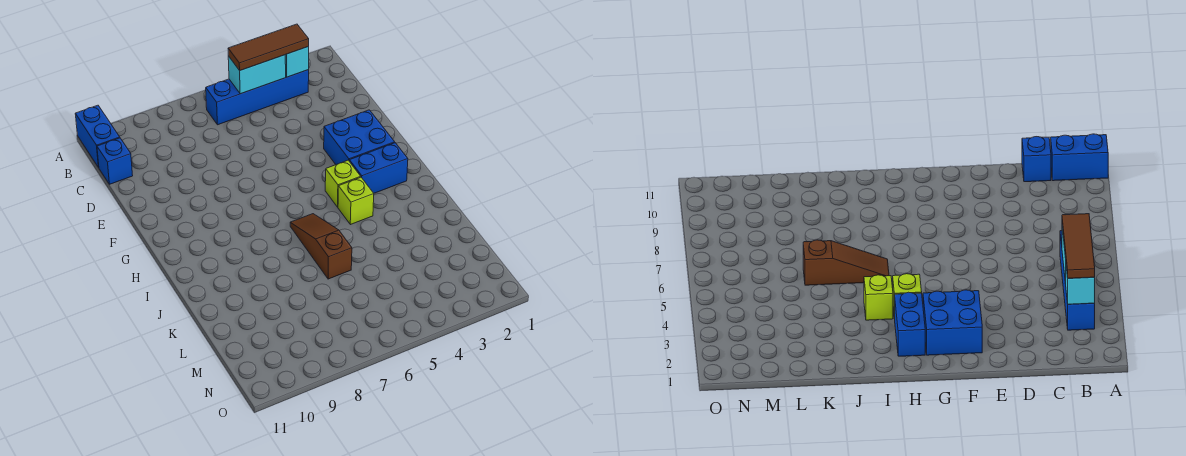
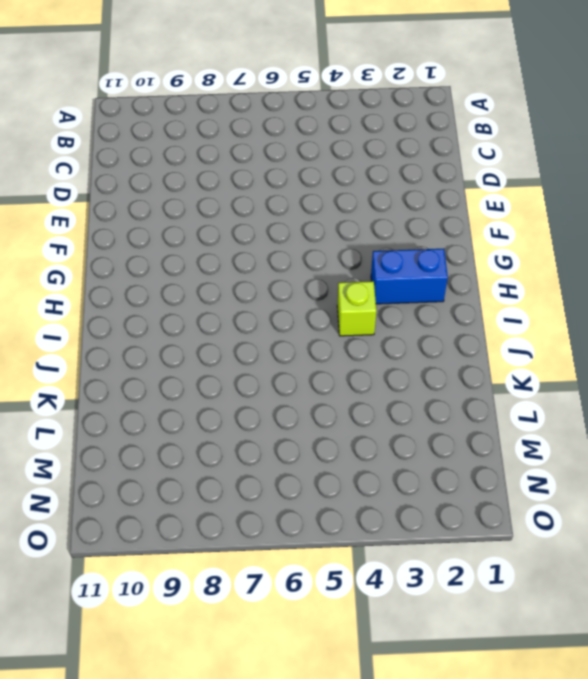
none -> blue 1x2 brick [75,105,120,168]
none -> blue 1x4 brick [206,70,309,125]

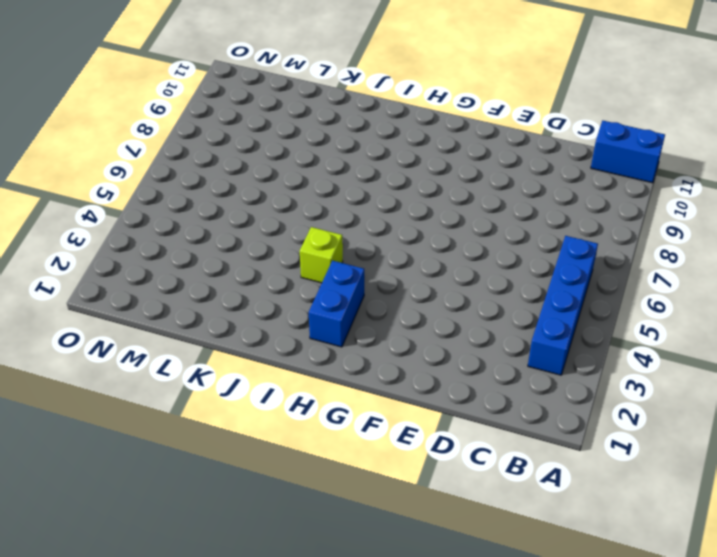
none -> blue 1x1 brick [97,138,133,184]
none -> blue 2x2 brick [324,110,395,165]

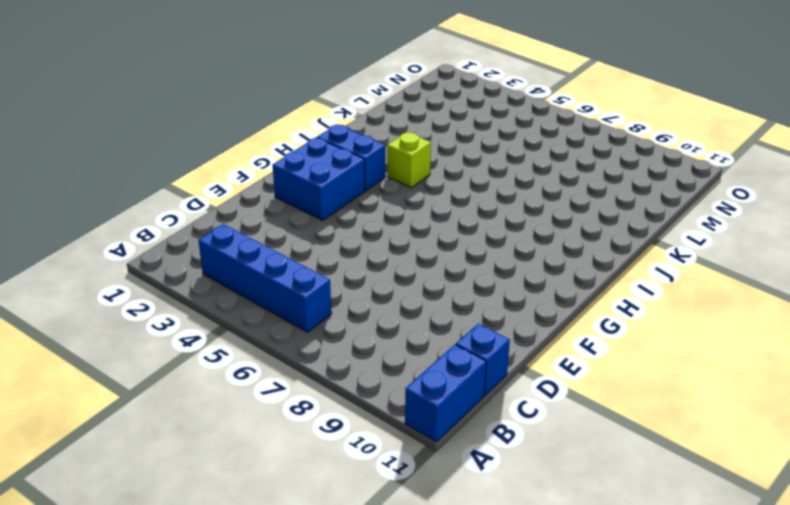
none -> lime 1x1 brick [325,160,361,207]
none -> brown 1x3 slope [290,214,352,279]

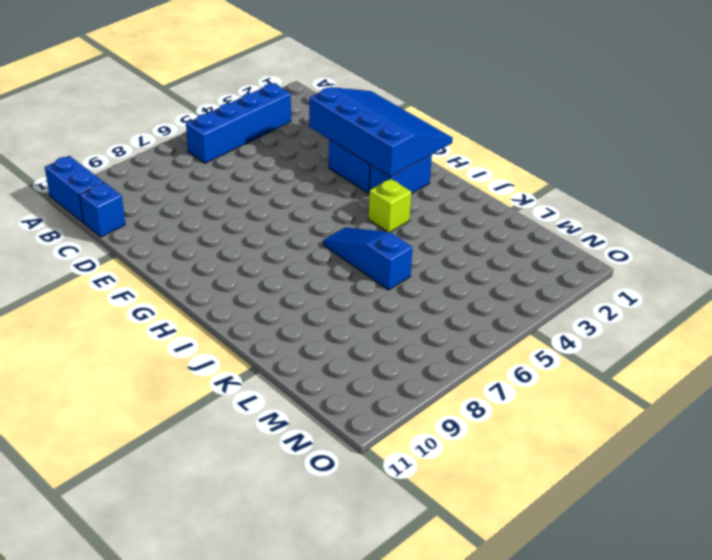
blue 3x4 slope [309,87,453,177] -> none
blue 1x3 slope [323,227,413,290] -> brown 1x3 slope [290,214,352,279]
none -> lime 1x1 brick [325,160,361,207]
none -> cyan 1x1 brick [285,47,309,77]

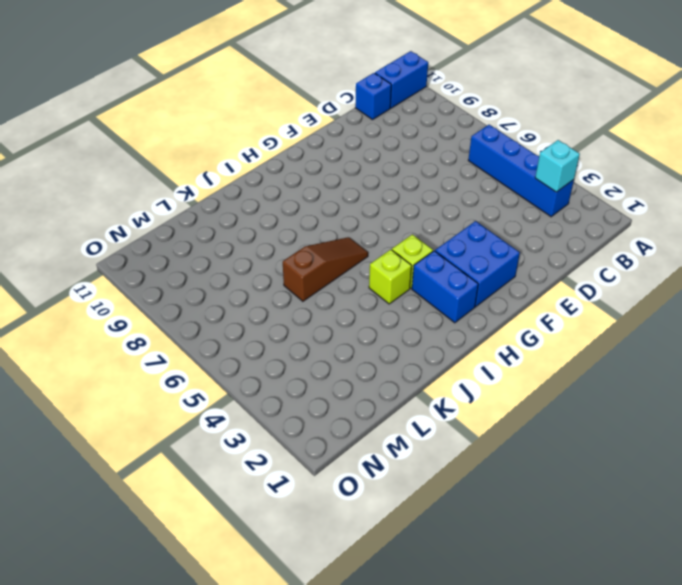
none -> cyan 1x2 brick [228,55,286,94]
none -> brown 1x3 tile [228,24,309,70]

